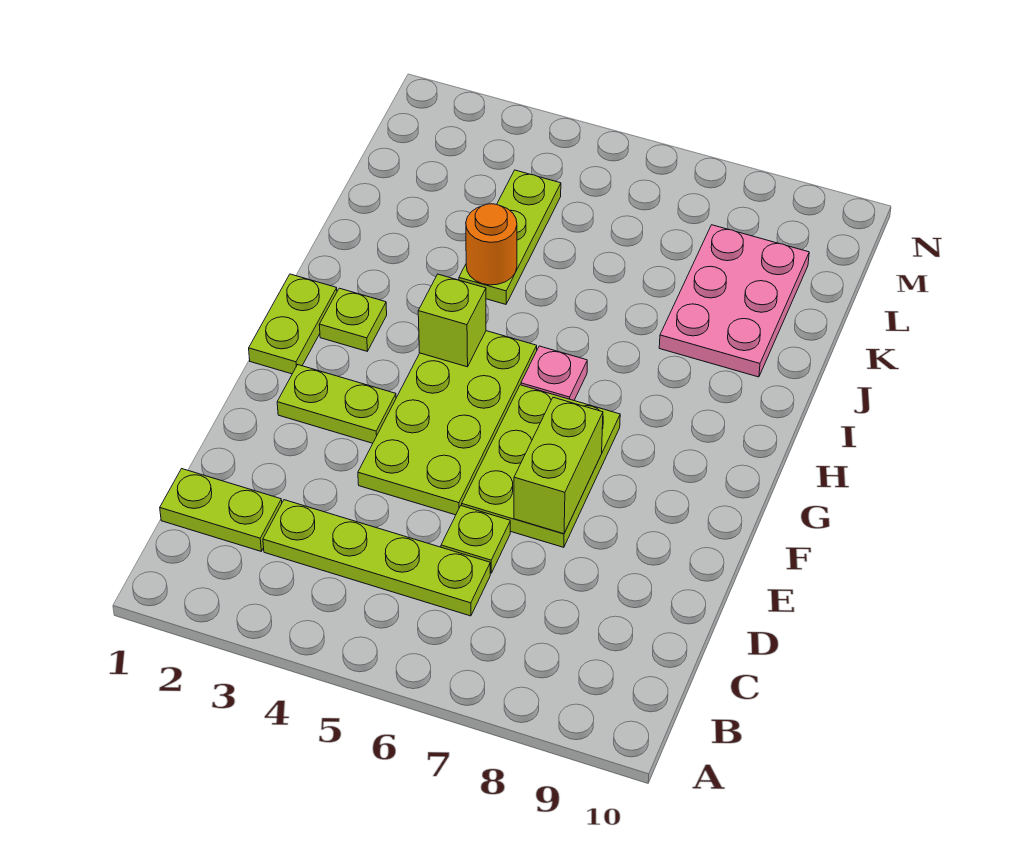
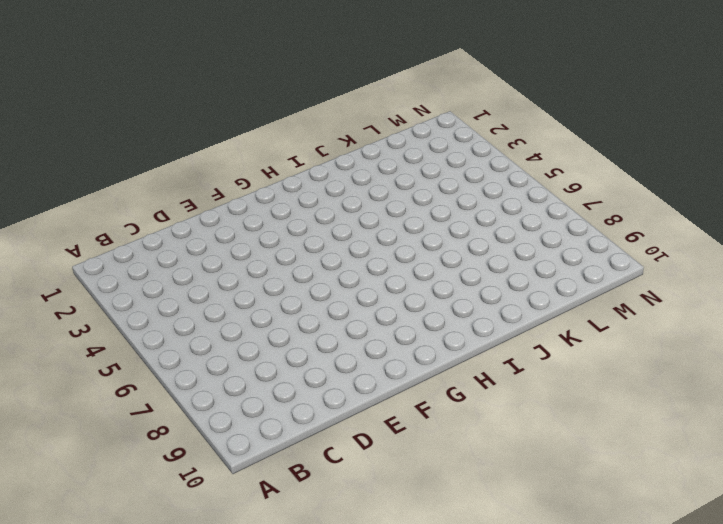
none -> lime 1x2 plate [160,469,282,551]
none -> lime 1x4 plate [263,500,490,616]
none -> lime 1x1 plate [441,506,510,573]

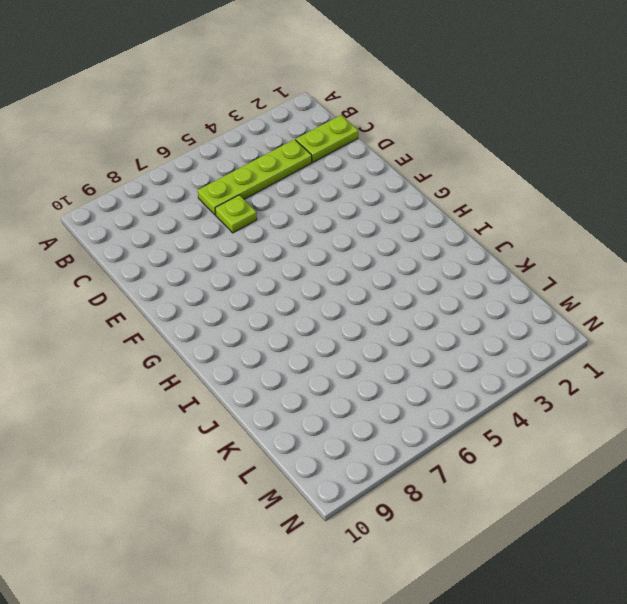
none -> lime 2x4 plate [358,331,537,515]
none -> lime 2x3 plate [462,385,620,547]
none -> lime 1x2 plate [277,365,396,443]

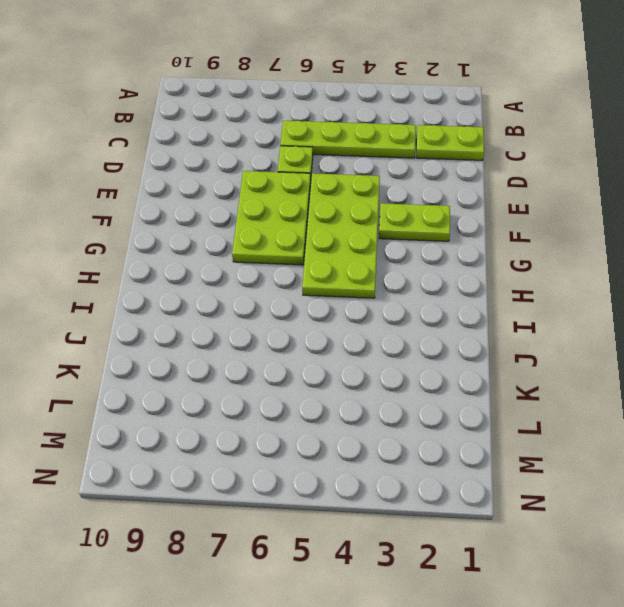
none -> lime 1x2 plate [249,274,337,374]
none -> lime 1x1 plate [319,288,387,351]
none -> pink 1x1 plate [521,346,587,400]

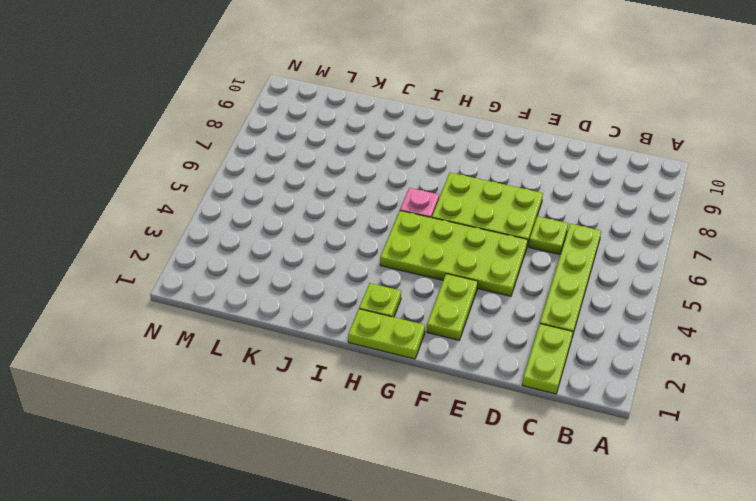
none -> lime 1x3 plate [459,170,561,304]
none -> pink 2x3 plate [659,225,809,377]
none -> lime 1x2 brick [514,397,603,534]

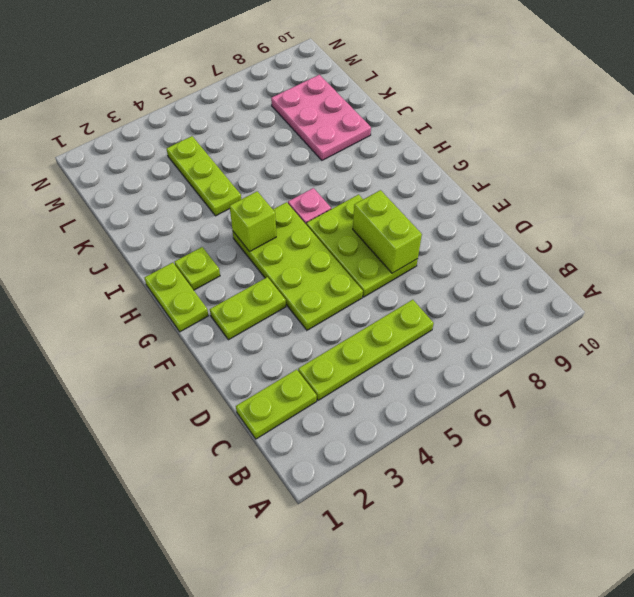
none -> lime 1x1 plate [441,506,510,573]
none -> orange 1x1 round brick [466,204,517,285]

